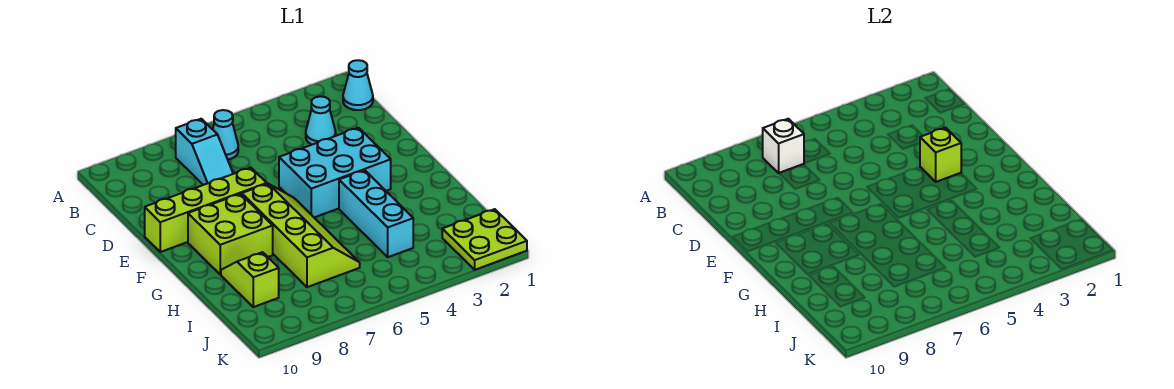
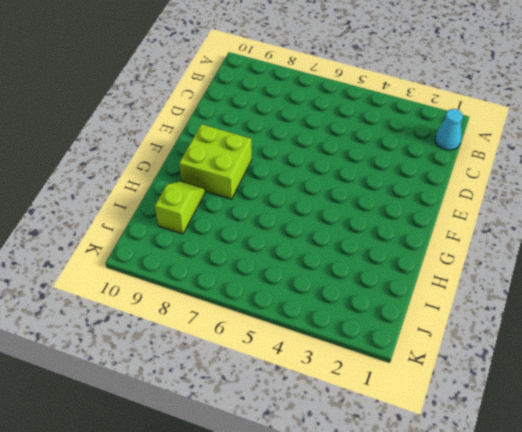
none -> cyan 1x1 cone [213,110,238,159]
none -> cyan 1x2 slope [176,119,233,185]
none -> cyan 1x1 cone [306,96,336,145]

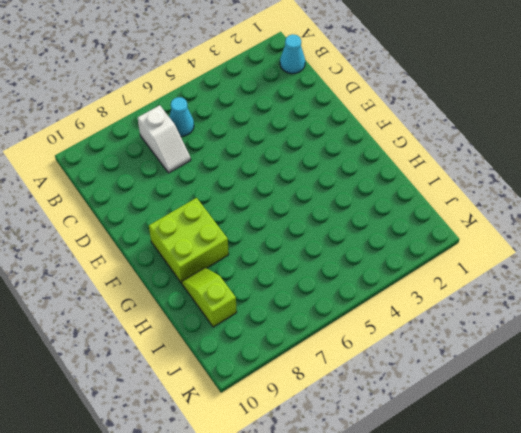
white 1x2 slope [138,105,191,173] -> cyan 1x2 slope [176,119,233,185]
none -> cyan 1x1 cone [306,96,336,145]
none -> cyan 2x3 brick [279,128,391,217]
none -> lime 1x4 brick [145,168,267,252]

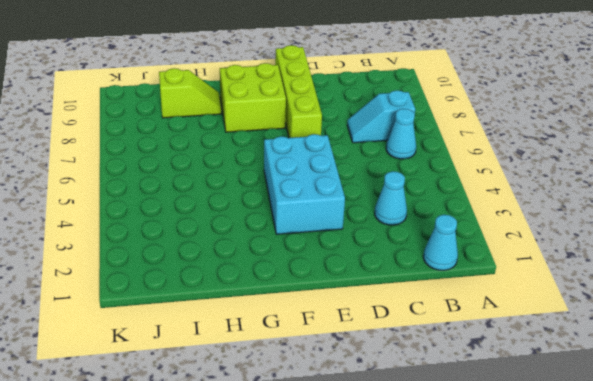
none -> lime 2x4 slope [242,184,360,287]
none -> cyan 1x3 brick [339,170,413,257]
none -> lime 2x2 plate [442,209,527,270]

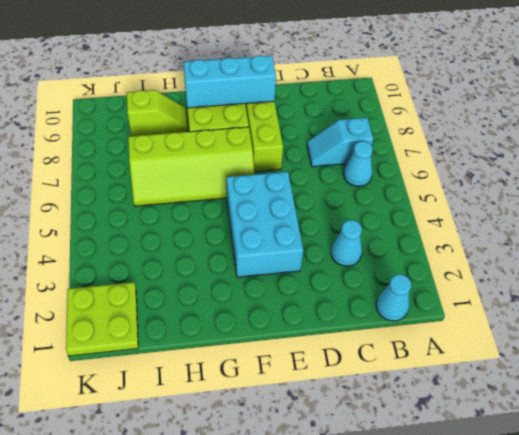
cyan 1x3 brick [183,56,276,108] -> cyan 1x3 brick moved to [339,170,413,257]
none -> white 1x1 brick [763,119,804,173]
none -> lime 1x1 brick [920,128,961,182]

